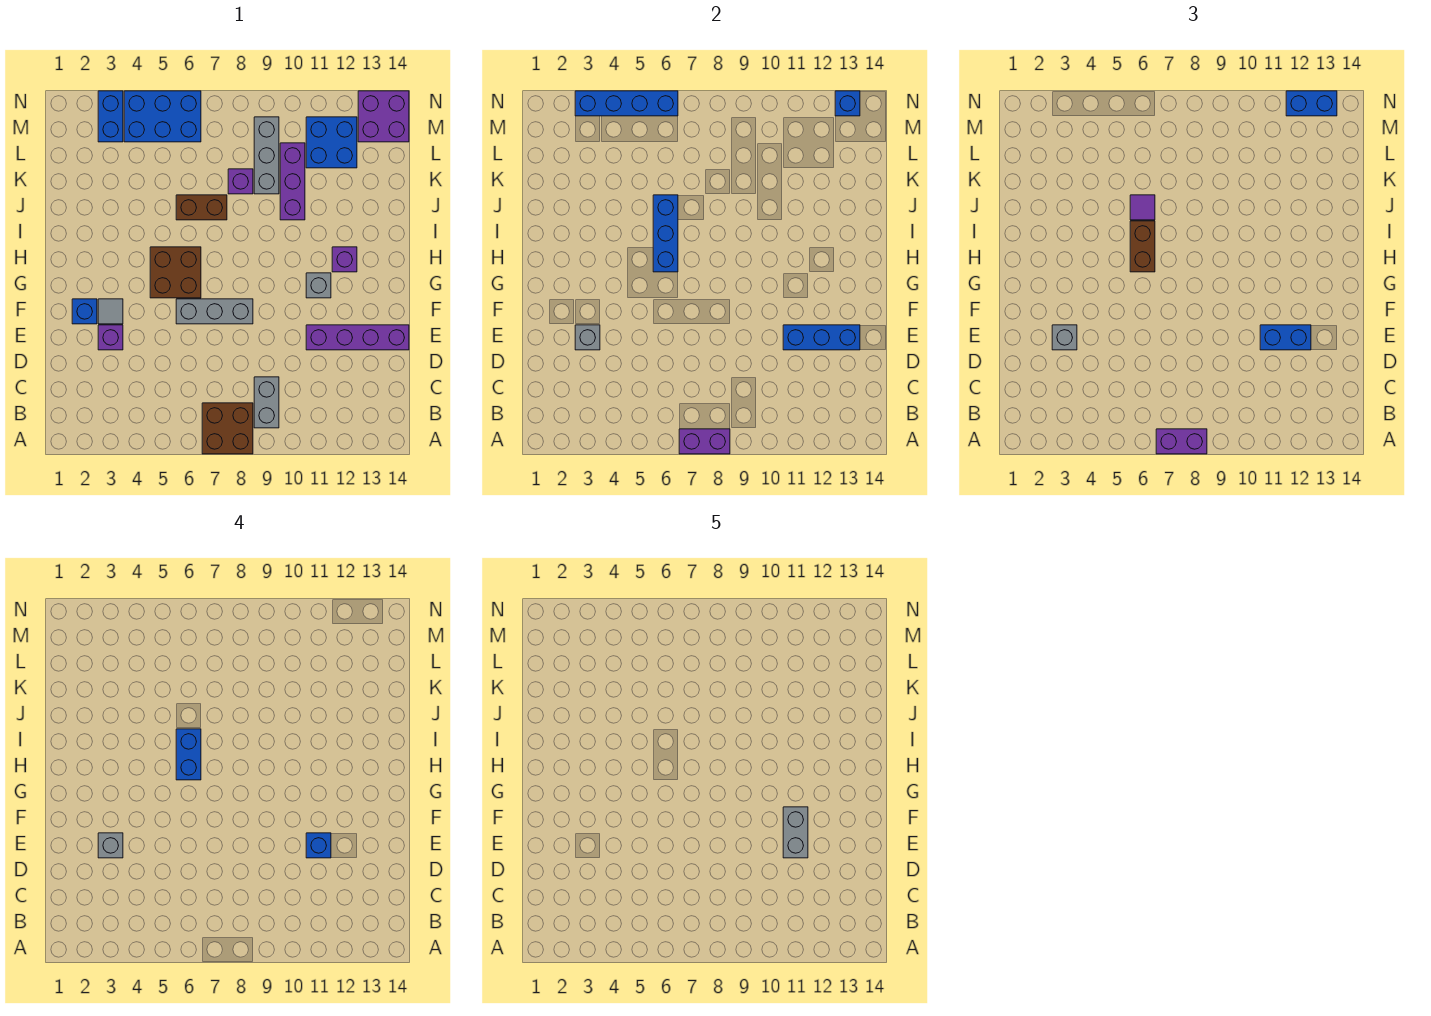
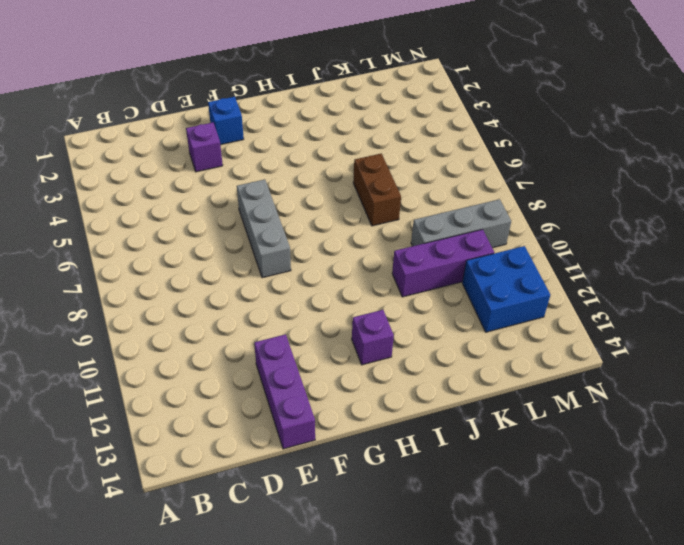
purple 1x3 brick [254,334,315,449] -> purple 1x4 brick [306,325,409,350]
none -> brown 2x2 brick [202,403,253,454]
none -> grey 1x2 brick [254,377,279,428]
none -> grey 1x1 tile [98,299,123,324]
none -> brown 2x2 brick [150,247,201,298]

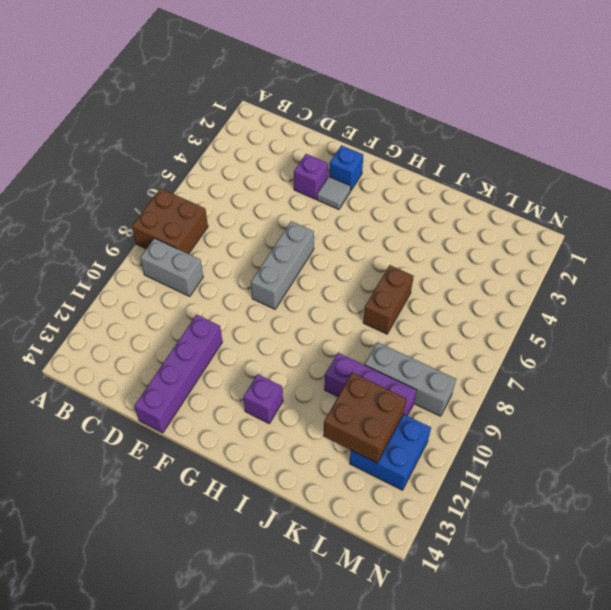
brown 2x2 brick [323,373,407,463] -> brown 2x2 brick moved to [150,247,201,298]
none -> grey 1x1 brick [306,273,331,298]
none -> purple 1x1 brick [228,169,253,194]
none -> blue 1x2 brick [98,91,123,142]
none -> blue 2x3 brick [124,91,201,142]

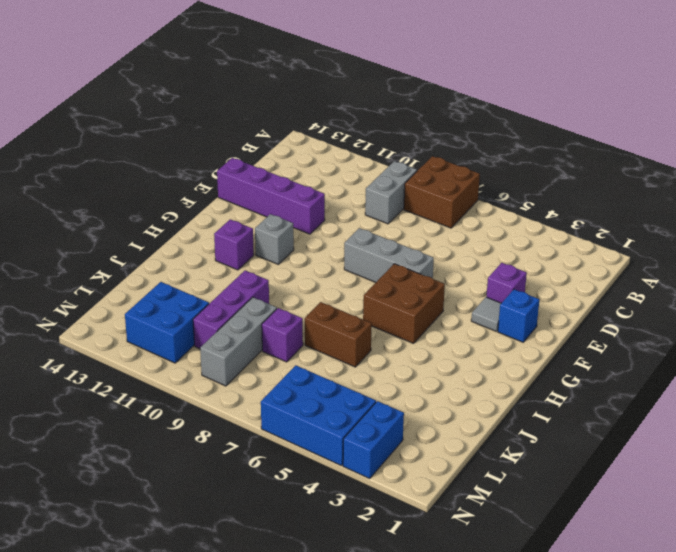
none -> purple 2x2 brick [358,91,409,142]
none -> purple 1x2 brick [679,429,730,454]
none -> grey 1x1 brick [575,325,600,350]
none -> blue 1x3 brick [783,325,860,350]

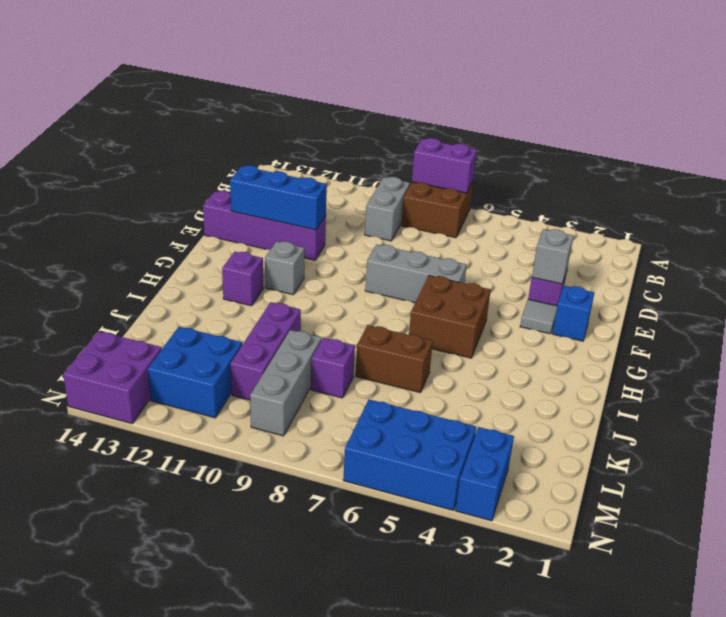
none -> blue 1x3 brick [653,195,678,272]
none -> blue 1x4 brick [575,91,678,116]
none -> blue 1x1 brick [835,91,860,116]
none -> purple 1x2 brick [1156,429,1207,454]

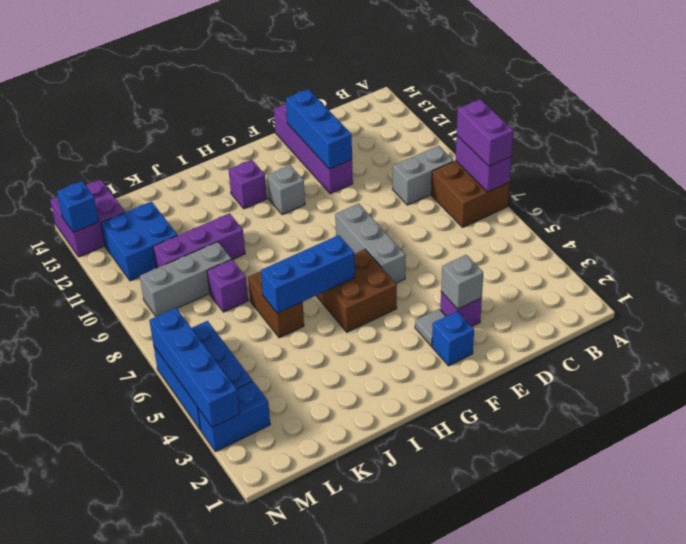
none -> grey 1x1 brick [1052,325,1077,350]
none -> blue 1x2 brick [1260,325,1311,350]
none -> brown 1x2 brick [1130,221,1155,272]
none -> purple 1x1 tile [1130,195,1155,220]

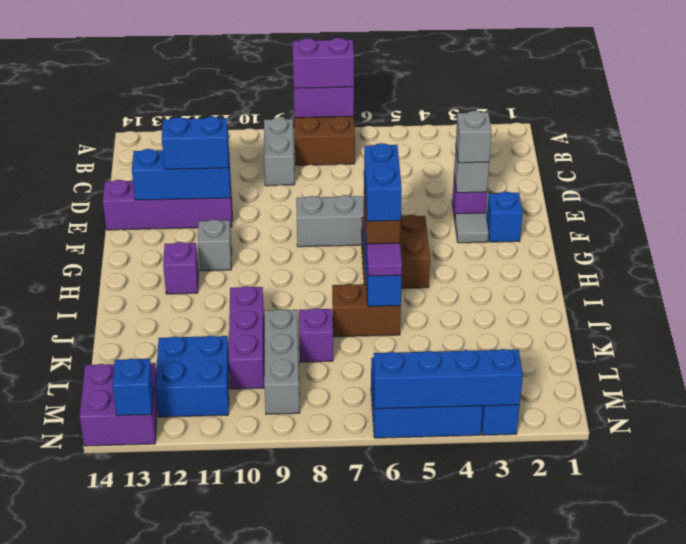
none -> blue 1x2 brick [1286,91,1337,116]
none -> grey 1x1 brick [98,833,123,858]
none -> blue 1x1 brick [306,833,331,858]
none -> grey 1x2 brick [783,807,808,858]

